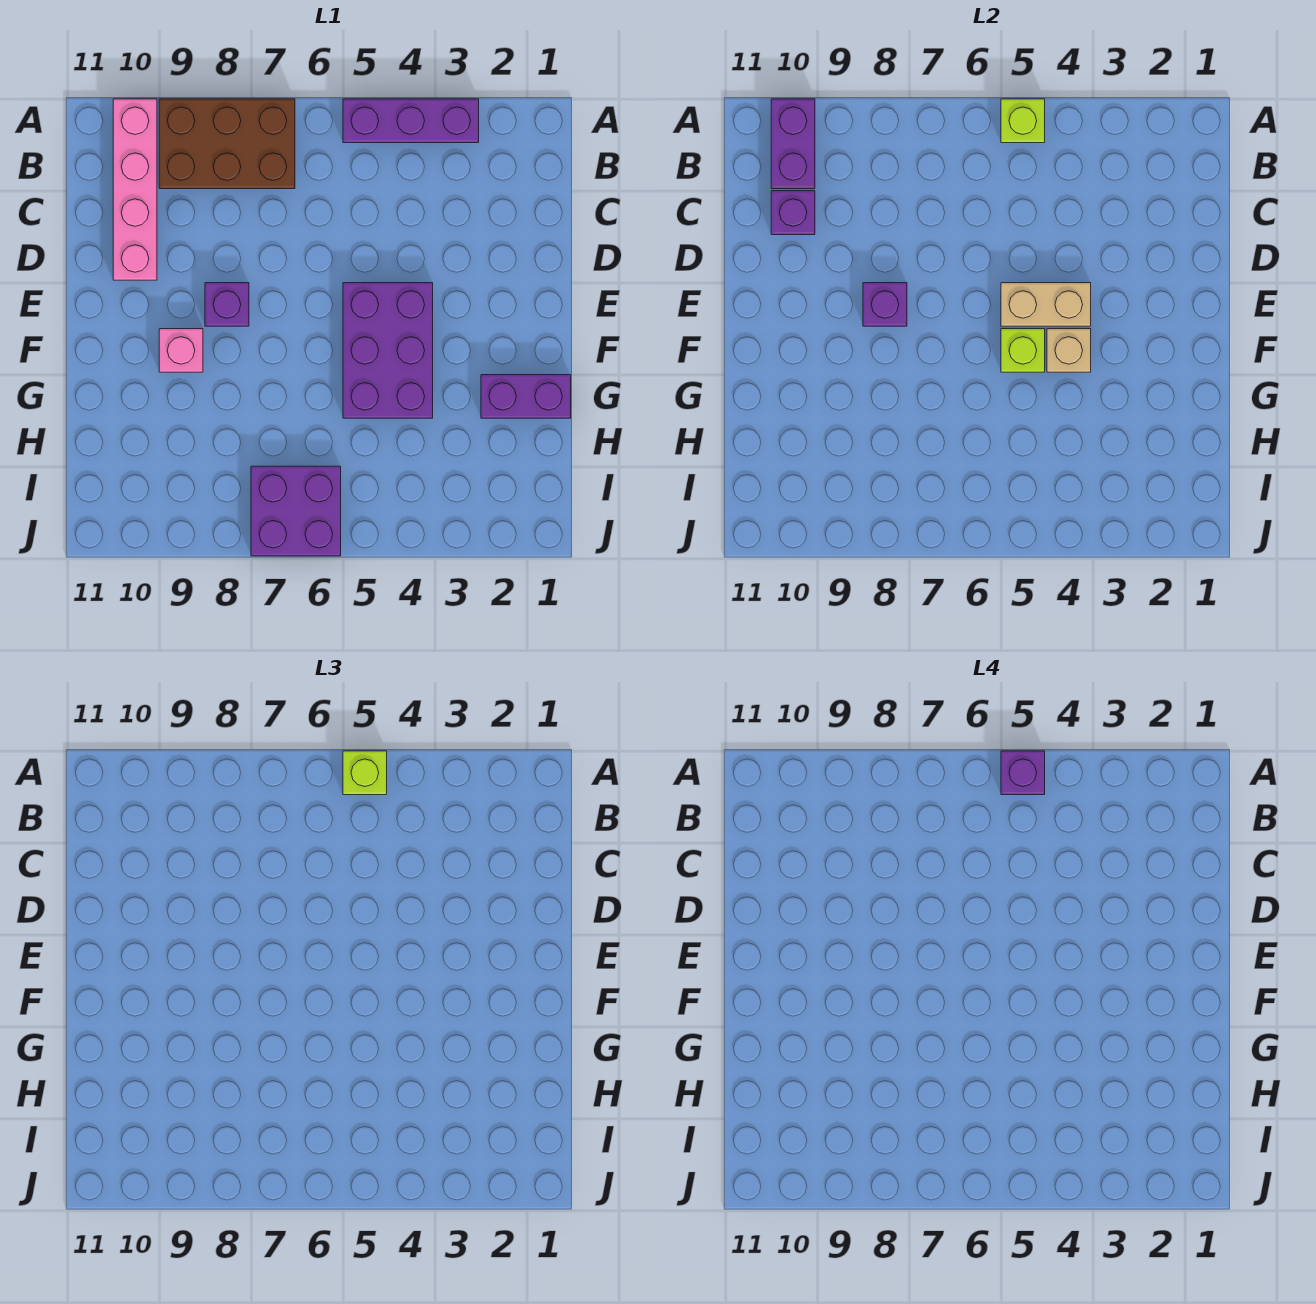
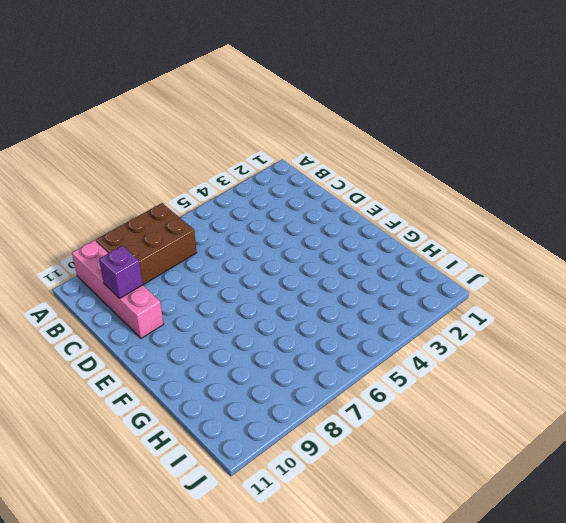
none -> purple 1x3 brick [343,99,479,143]
none -> purple 2x3 brick [343,283,433,418]
none -> purple 1x1 brick [205,283,249,326]

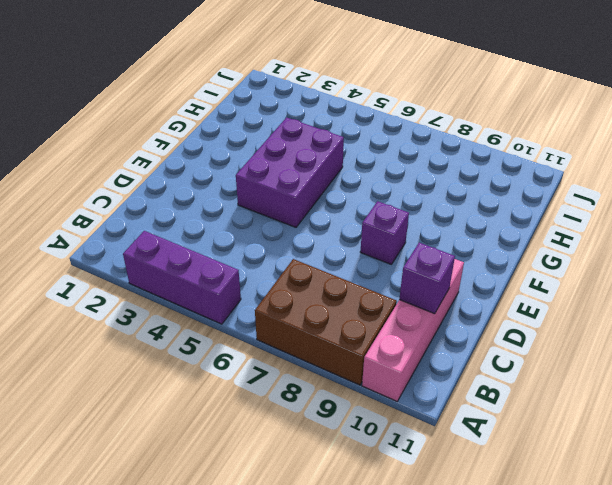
none -> pink 1x1 brick [159,329,203,372]
none -> purple 1x2 brick [481,375,571,418]
none -> purple 2x2 brick [251,466,341,556]

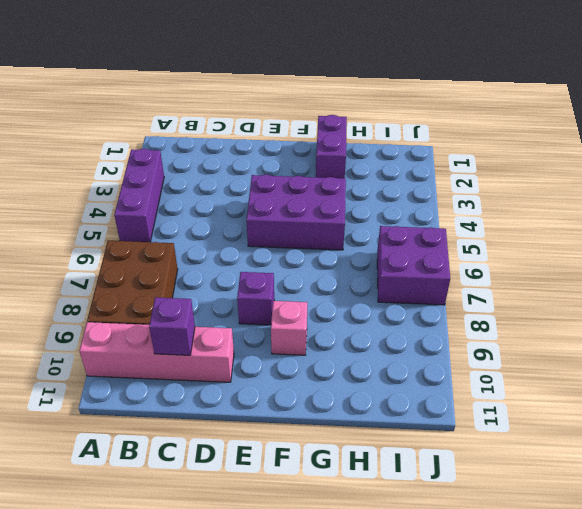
none -> lime 1x1 brick [1001,99,1045,143]
none -> purple 1x2 brick [771,99,815,189]
none -> tan 1x2 brick [1001,283,1091,326]

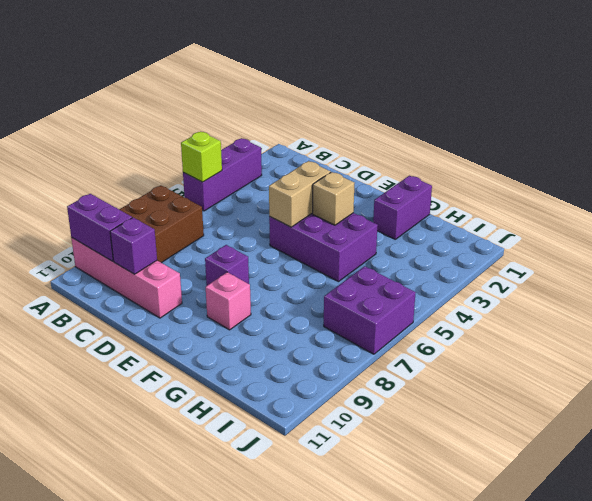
none -> purple 1x1 brick [863,283,907,326]
none -> lime 1x1 brick [1001,329,1045,372]
none -> lime 1x1 brick [343,751,387,795]

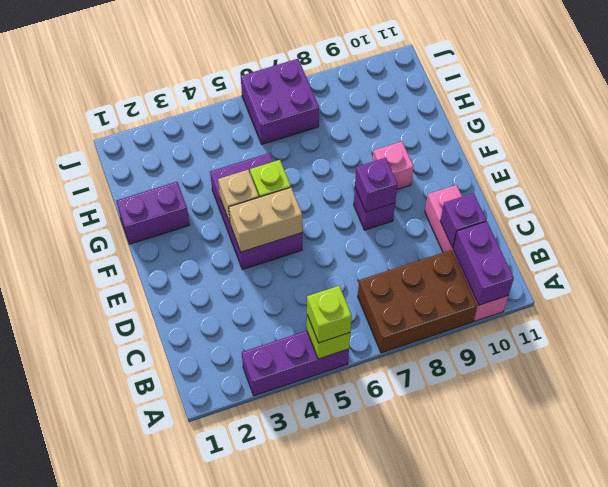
none -> purple 1x1 brick [1001,751,1045,795]

